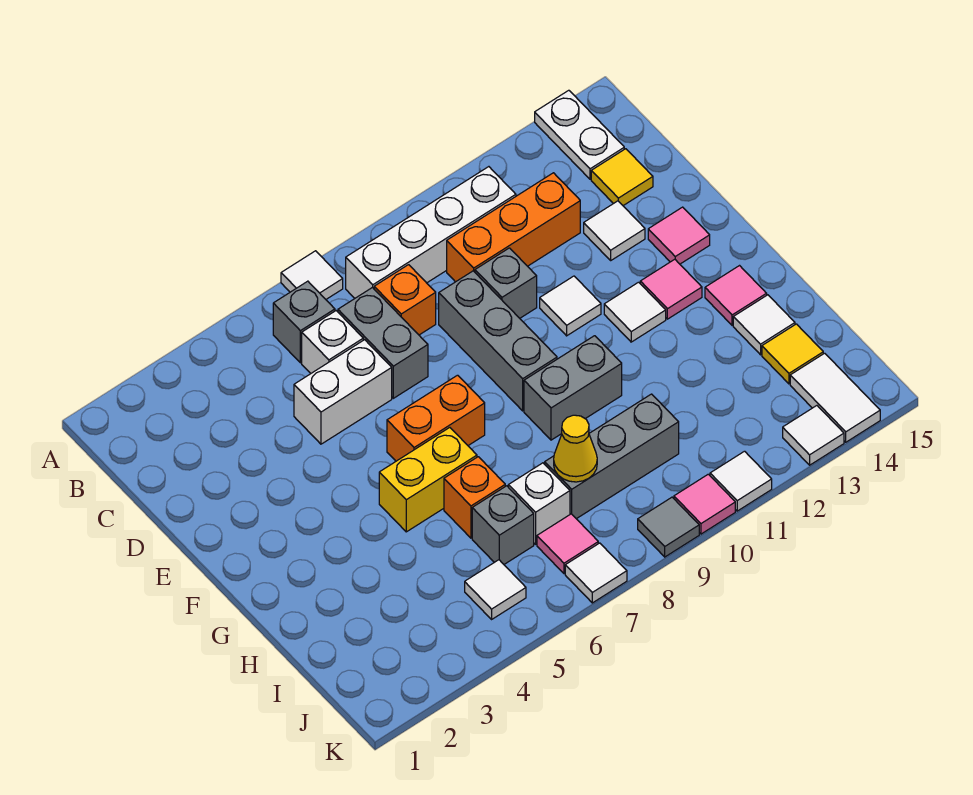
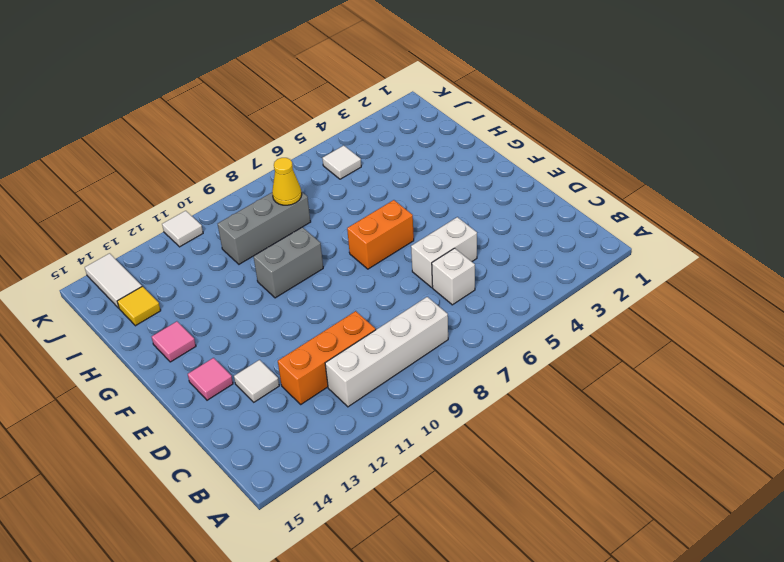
none -> white 1x1 tile [281,251,343,299]
none -> white 1x2 plate [535,90,624,179]
none -> grey 1x1 brick [273,281,335,363]
none -> grey 1x2 brick [338,287,428,398]

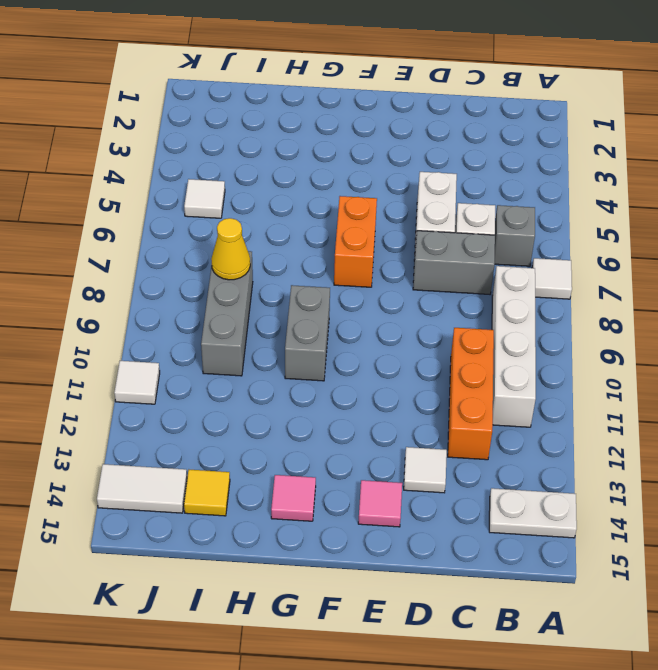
none -> orange 1x1 brick [374,265,436,335]
none -> yellow 1x1 tile [591,149,653,206]
none -> grey 1x3 brick [439,271,557,411]
none -> grey 1x1 brick [475,248,537,318]

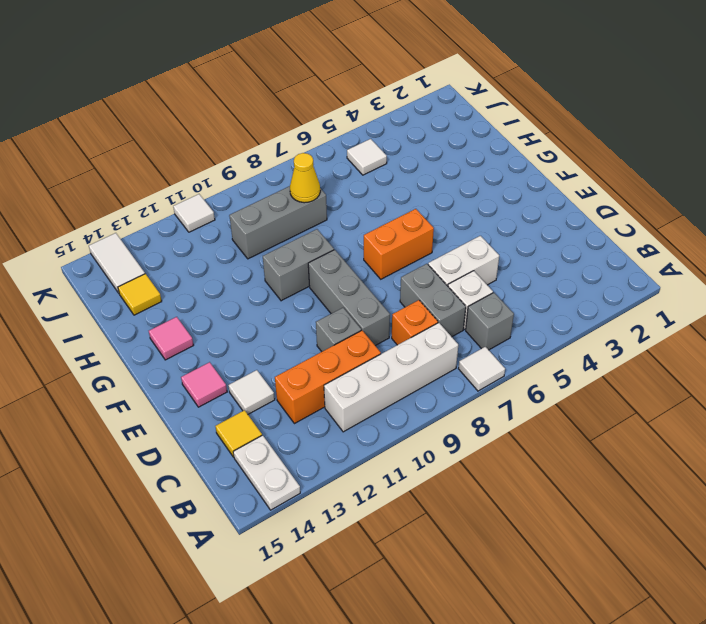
none -> white 1x1 tile [540,276,601,336]
none -> white 1x1 tile [604,282,666,342]
none -> pink 1x1 tile [640,259,702,319]
none -> yellow 1x2 brick [379,428,477,532]

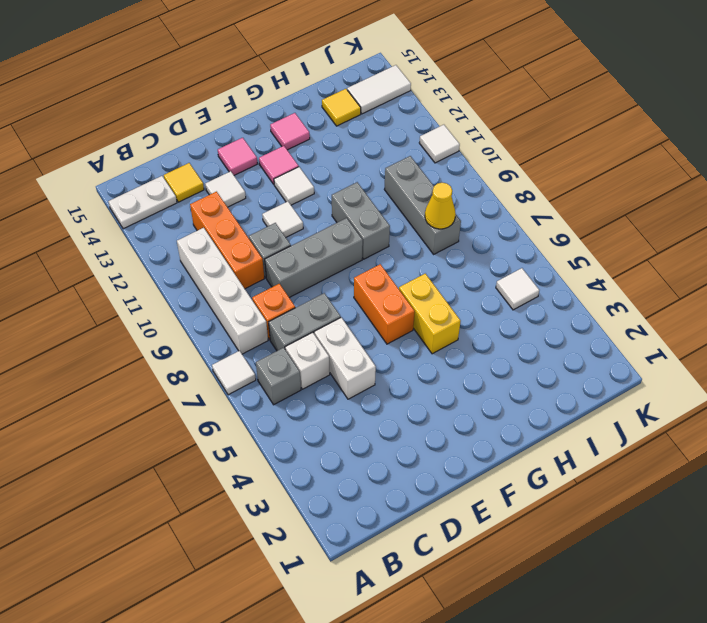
none -> orange 1x1 brick [444,457,505,538]
none -> white 1x1 tile [733,295,795,355]
none -> grey 1x1 brick [472,486,534,564]
none -> white 1x1 brick [508,463,570,544]

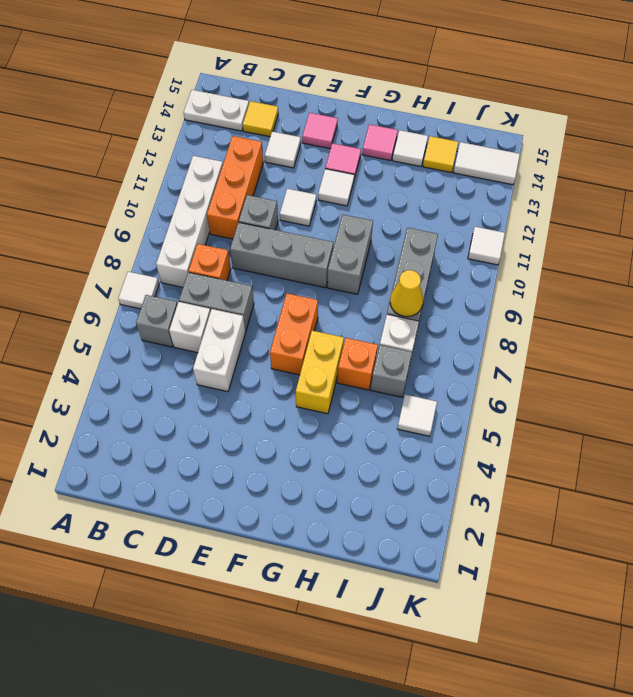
none -> pink 1x1 tile [537,514,598,574]
none -> white 1x1 tile [565,543,627,603]
none -> grey 1x1 tile [638,497,699,557]
none -> pink 1x1 tile [674,474,735,534]

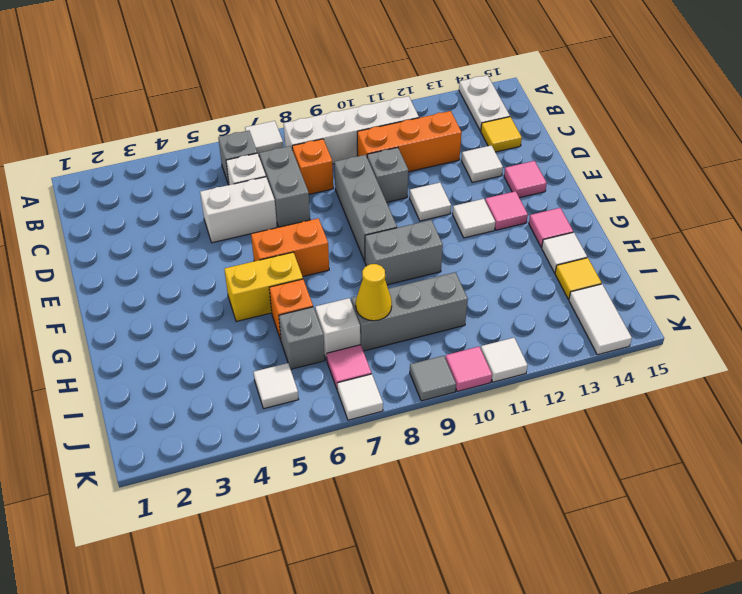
none -> white 1x1 tile [783,406,844,465]

